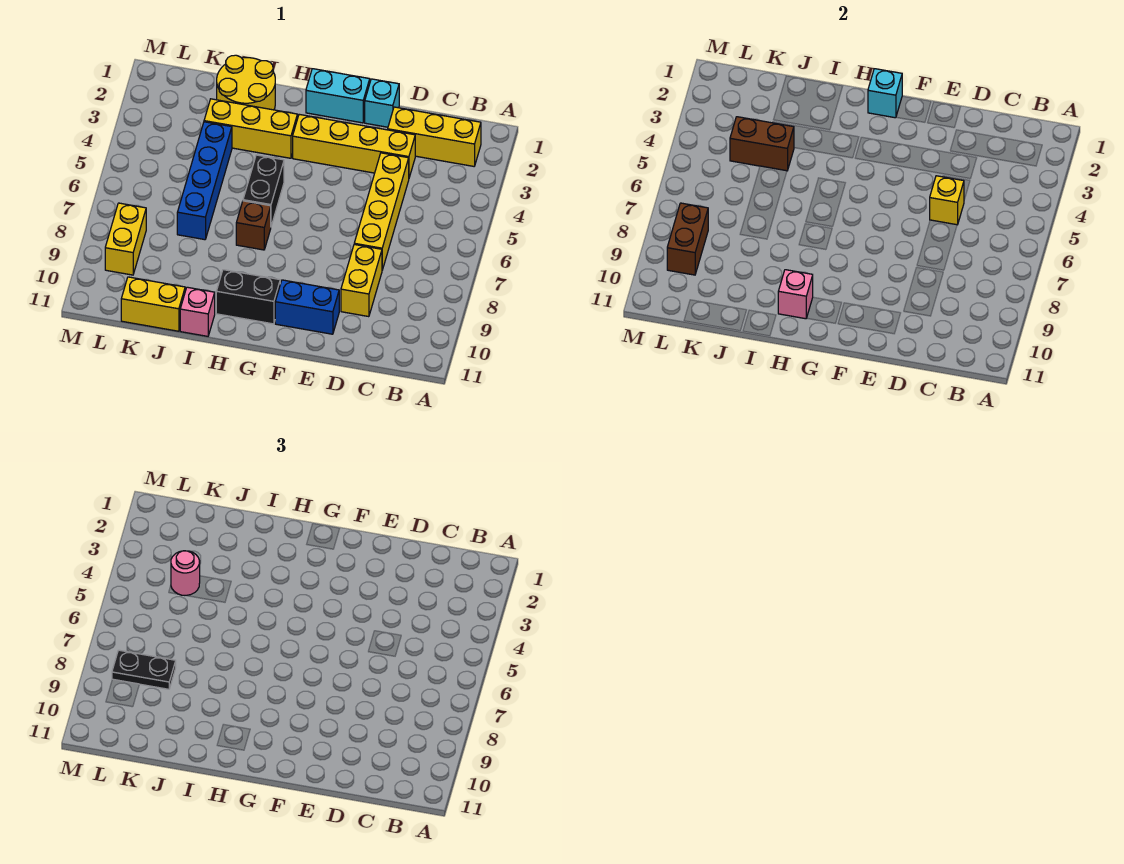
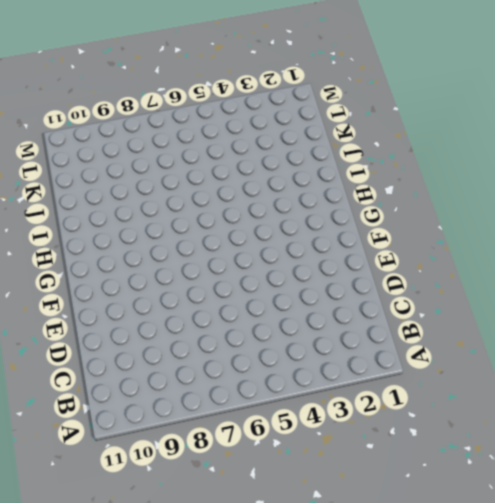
none -> yellow 1x3 brick [388,107,481,166]
none -> yellow 1x4 brick [293,114,415,177]
none -> yellow 1x4 brick [354,153,409,270]

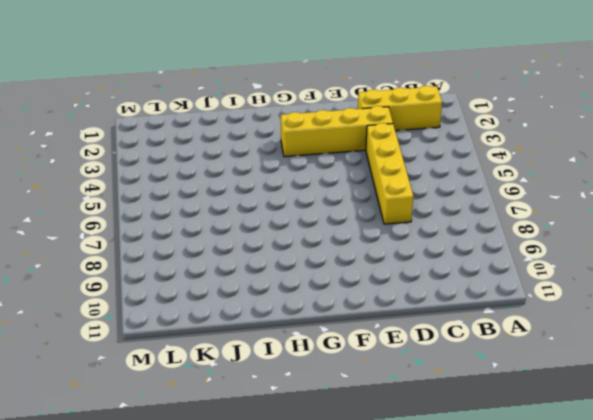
none -> yellow 1x2 brick [341,245,382,317]
none -> cyan 1x1 brick [365,79,399,127]
none -> blue 1x2 brick [275,280,339,334]

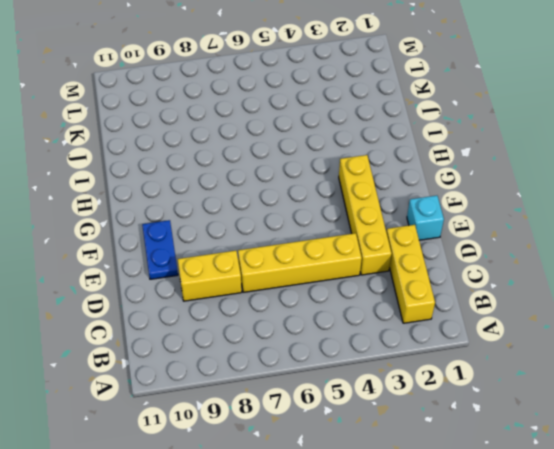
blue 1x2 plate [142,220,178,279] -> blue 1x2 brick [275,280,339,334]
none -> cyan 1x2 brick [306,69,370,123]
none -> black 1x2 brick [216,270,280,324]
none -> yellow 1x3 brick [204,99,297,158]

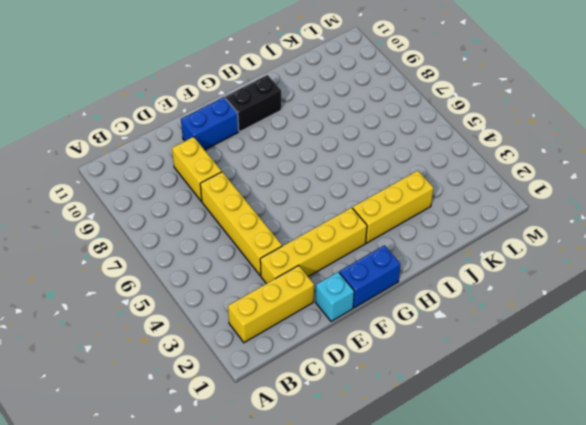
blue 1x2 brick [339,245,400,308] -> cyan 1x2 brick [306,69,370,123]
none -> black 1x2 brick [243,155,284,226]
none -> brown 1x1 brick [236,201,271,250]
none -> yellow 2x2 round brick [217,55,275,110]

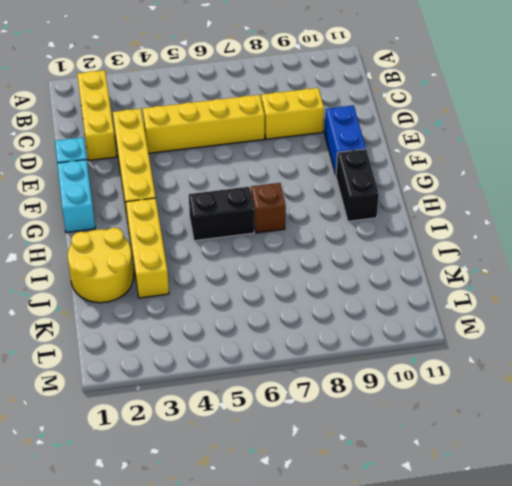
none -> pink 1x1 brick [180,287,215,336]
none -> blue 1x4 brick [177,122,232,240]
none -> yellow 1x2 brick [121,277,185,331]

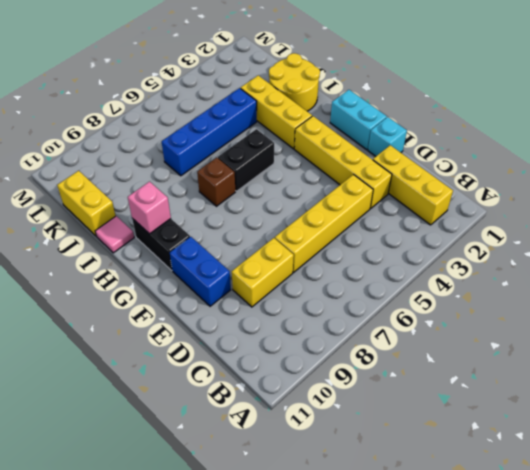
pink 1x1 tile [95,216,134,253] -> pink 1x1 brick [180,287,215,336]
none -> yellow 1x2 brick [105,203,146,275]
none -> yellow 1x1 brick [930,176,964,225]
none -> cyan 1x1 brick [868,69,902,118]

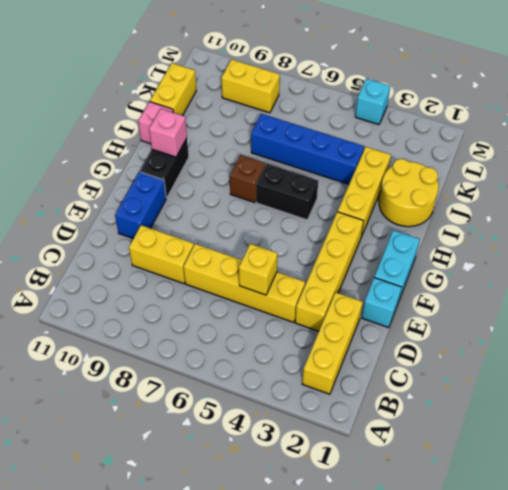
cyan 1x1 brick [355,79,390,125] -> cyan 1x1 brick moved to [868,69,902,118]
none -> brown 1x2 brick [730,117,794,171]
none -> brown 1x2 brick [667,203,708,275]
none -> pink 1x1 round brick [171,551,200,595]

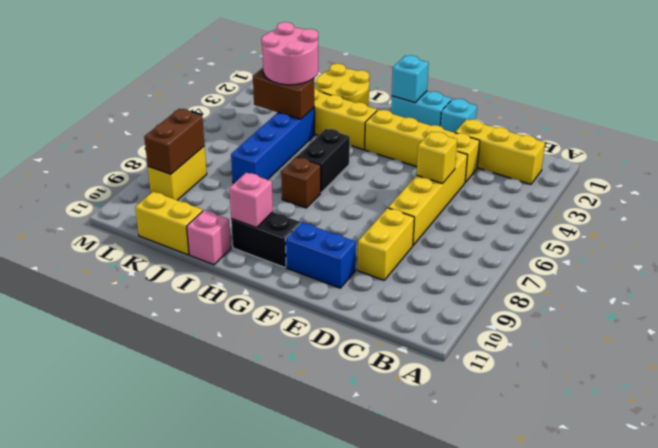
pink 2x2 round brick [262,22,318,85] -> pink 1x1 round brick [171,551,200,595]
none -> black 1x2 plate [112,650,176,689]

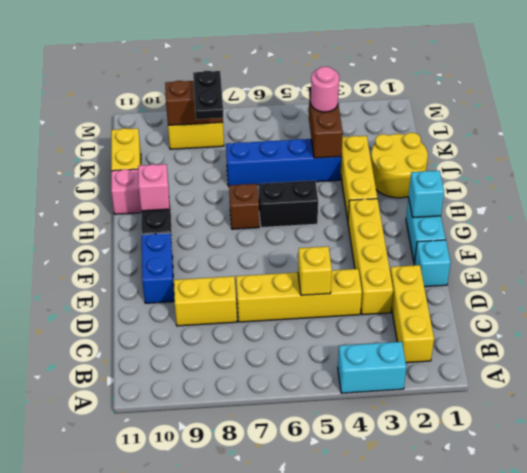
cyan 1x2 brick [338,342,406,393] -> none

